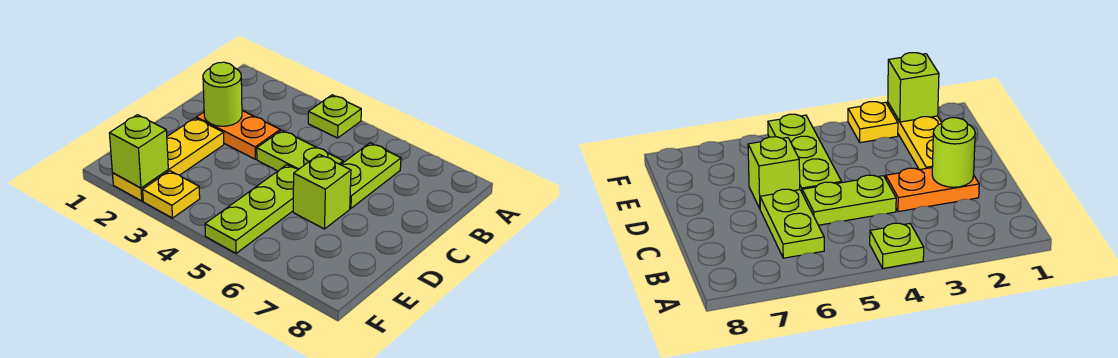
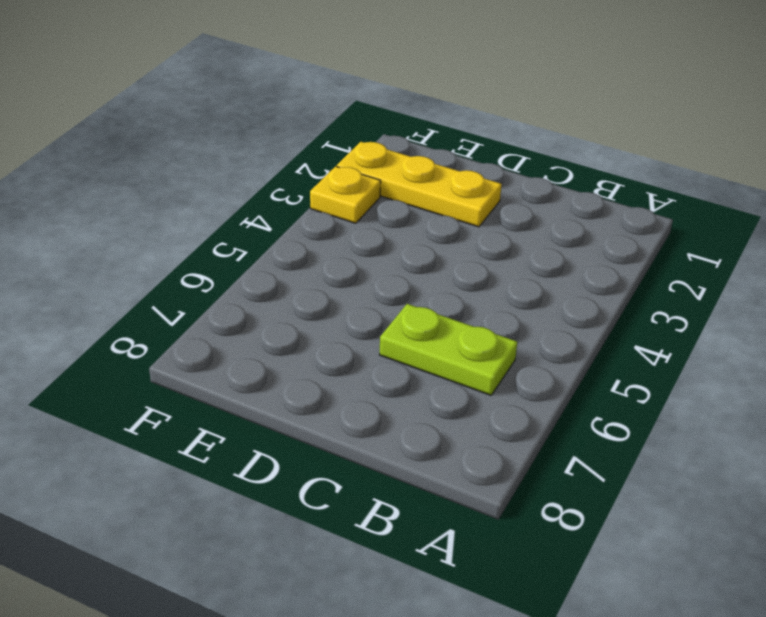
none -> lime 1x1 plate [308,95,361,138]
none -> orange 1x2 plate [196,111,280,159]

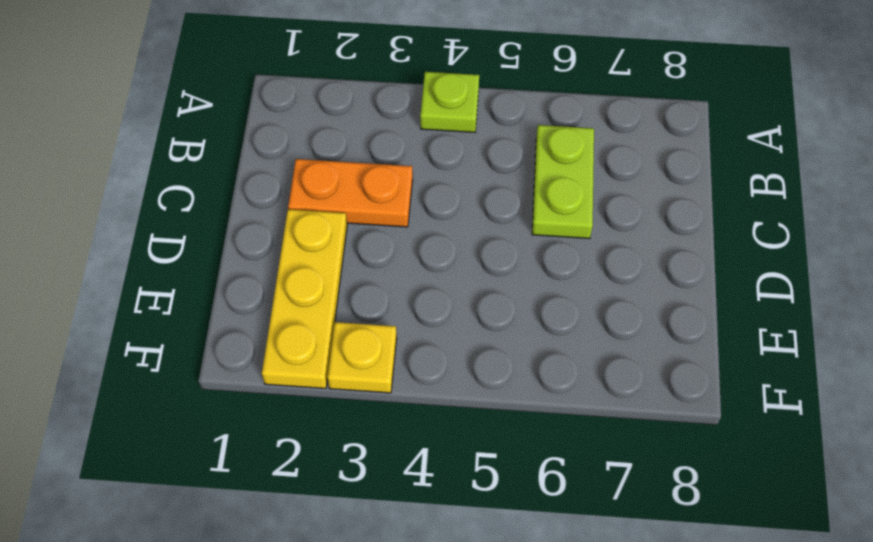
none -> lime 1x2 plate [257,130,343,171]
none -> lime 1x3 plate [205,165,298,253]

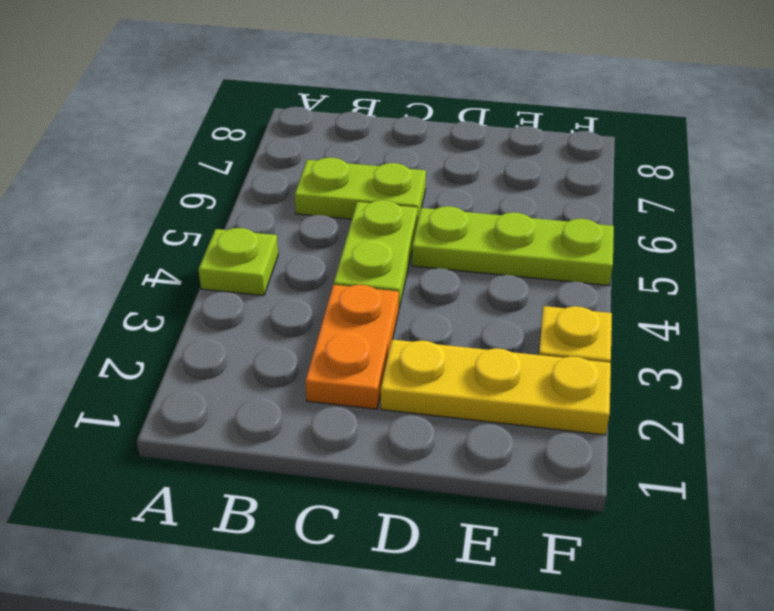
none -> lime 1x1 brick [293,154,351,229]
none -> lime 1x1 round brick [203,62,242,126]

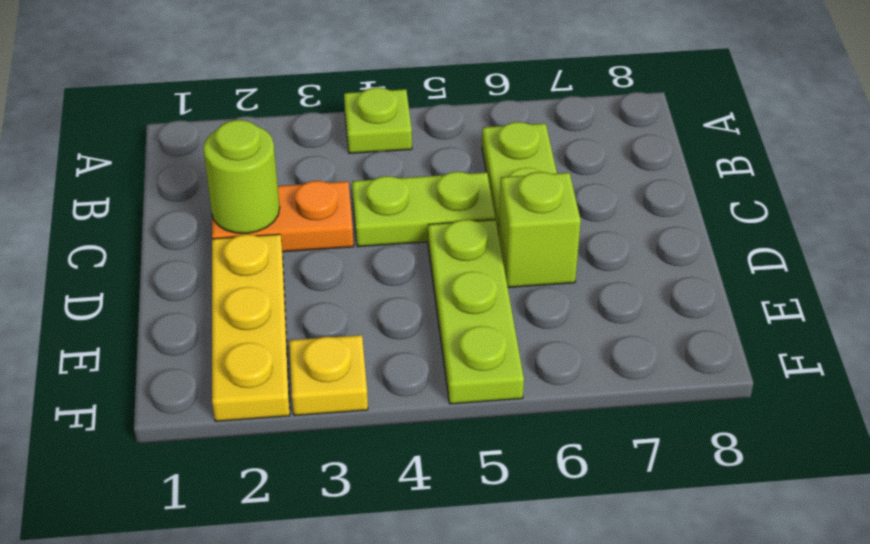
none -> lime 1x1 brick [109,115,168,188]

